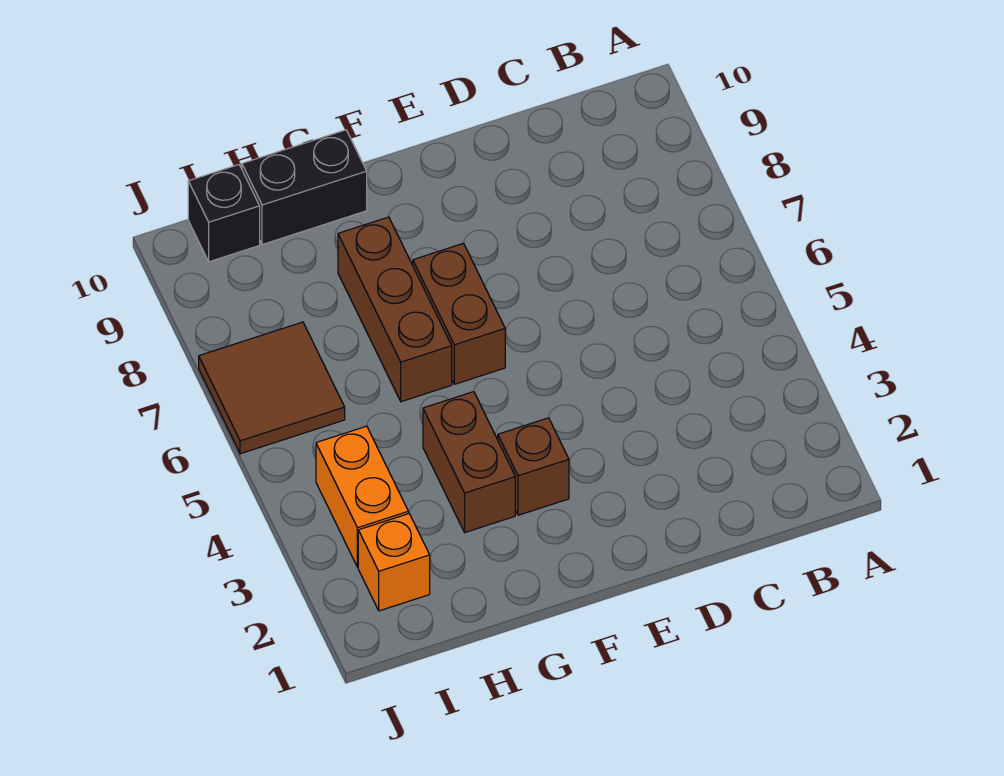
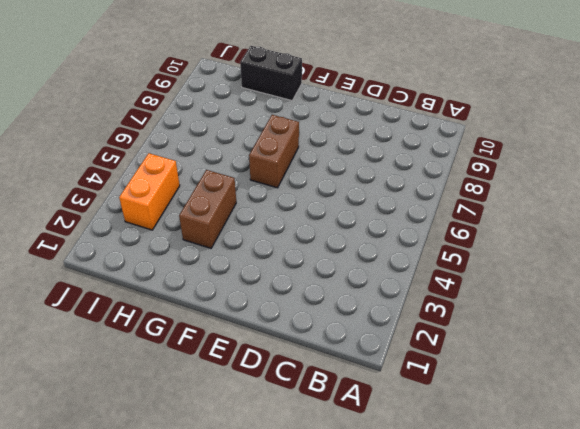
none -> brown 1x1 brick [498,418,569,515]
none -> brown 1x3 brick [338,217,452,402]

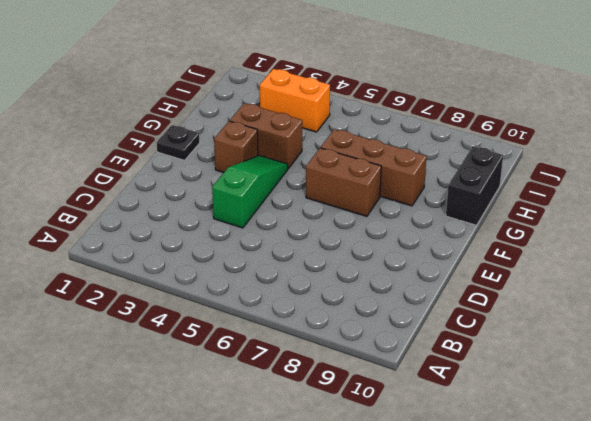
green 1x3 slope [212,155,288,228] -> none
black 1x1 plate [156,125,200,160] -> none
none -> orange 1x1 brick [358,514,430,611]
none -> brown 2x2 tile [199,322,345,454]

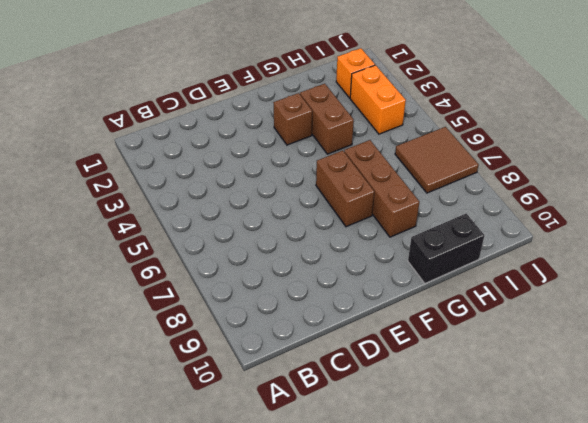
none -> black 1x1 brick [188,165,260,262]

